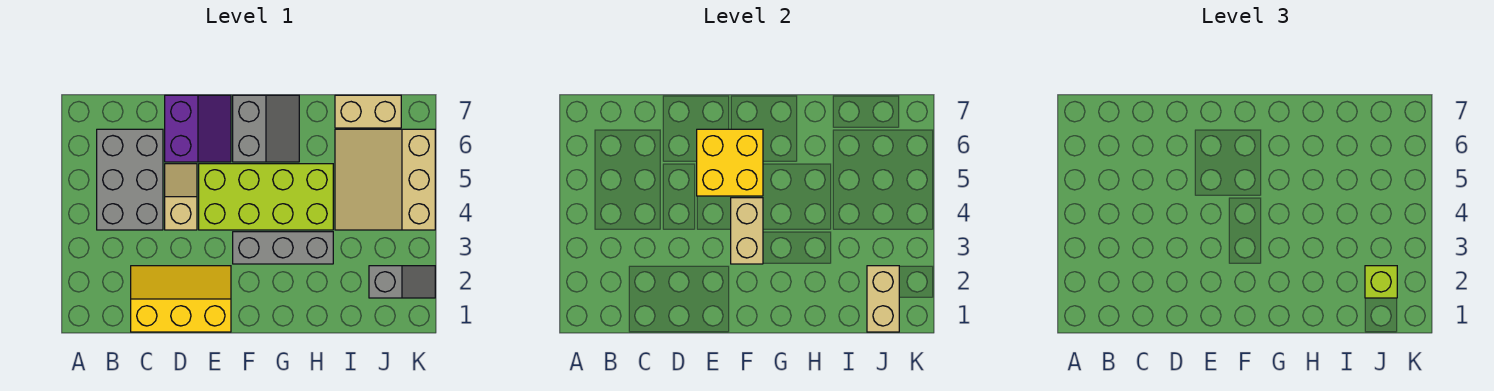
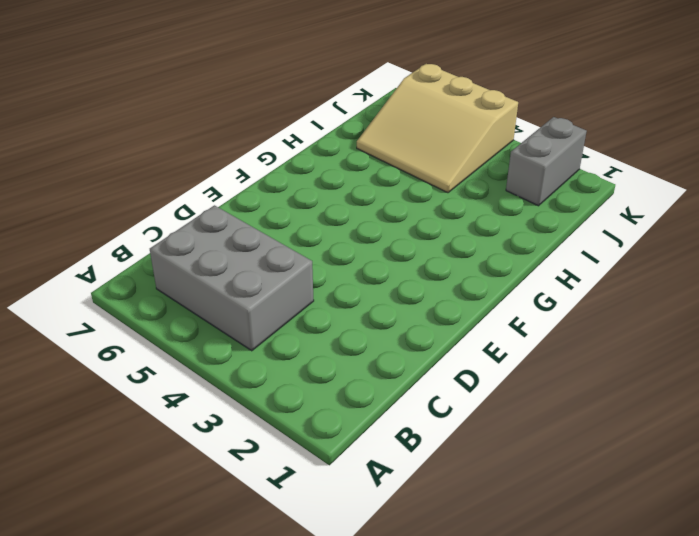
grey 1x2 brick [506,117,587,206] -> grey 1x2 slope [369,266,435,298]
none -> yellow 2x3 slope [131,266,231,332]
none -> tan 1x2 slope [165,164,197,230]
none -> purple 2x2 slope [165,95,231,162]

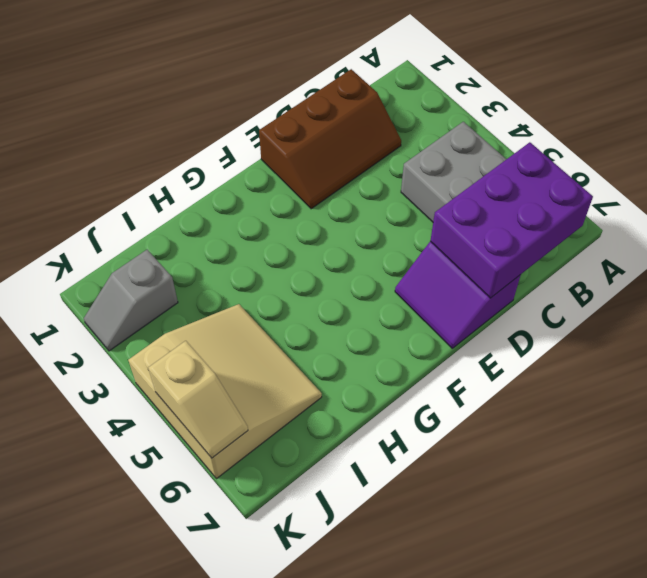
purple 2x3 brick [430,142,593,298] -> none
brown 2x3 slope [259,69,401,209] -> yellow 2x3 slope [131,266,231,332]
tan 1x2 slope [148,341,248,458] -> tan 1x2 slope moved to [165,164,197,230]
none -> lime 2x4 brick [199,164,333,230]
none -> grey 1x3 brick [233,232,333,264]
none -> grey 2x2 slope [233,95,299,162]

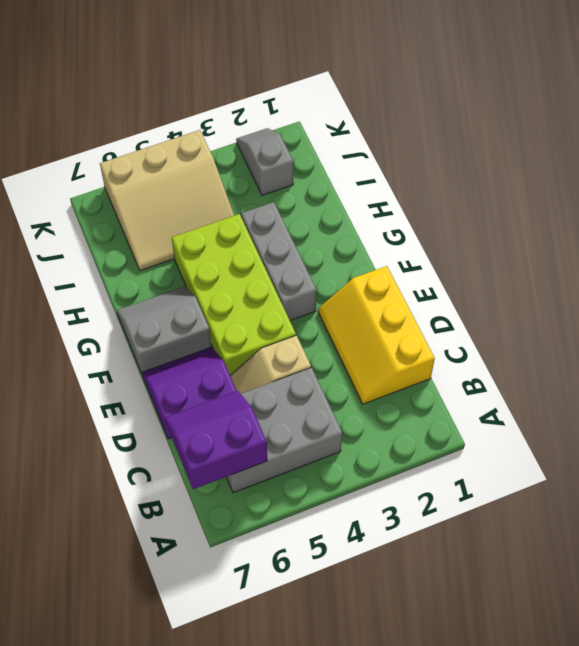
purple 2x2 slope [165,391,267,489] -> none
none -> tan 1x2 brick [335,95,401,128]
none -> yellow 2x2 brick [697,129,763,196]
none -> tan 1x2 brick [731,198,763,264]

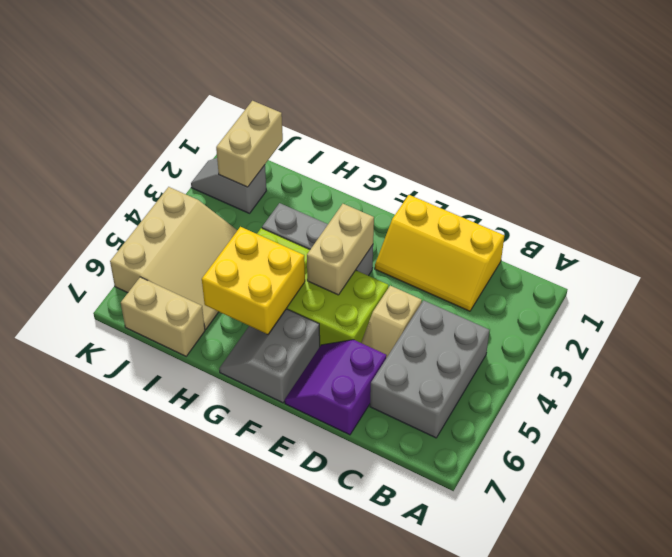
yellow 2x2 brick [202,227,305,334] -> yellow 2x2 brick moved to [697,129,763,196]
none -> lime 1x1 brick [1365,266,1397,298]

